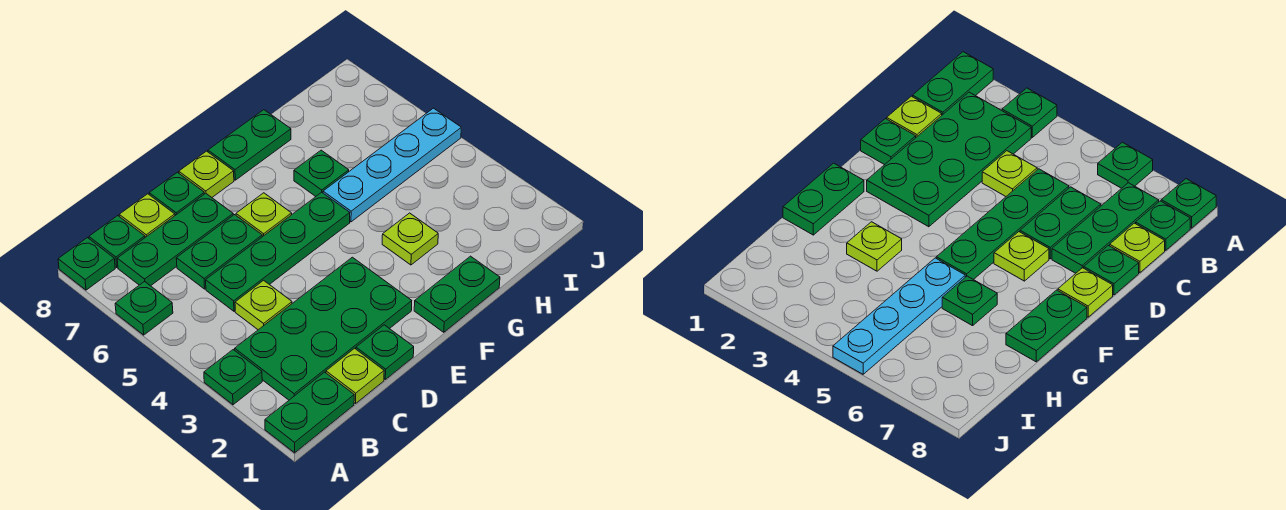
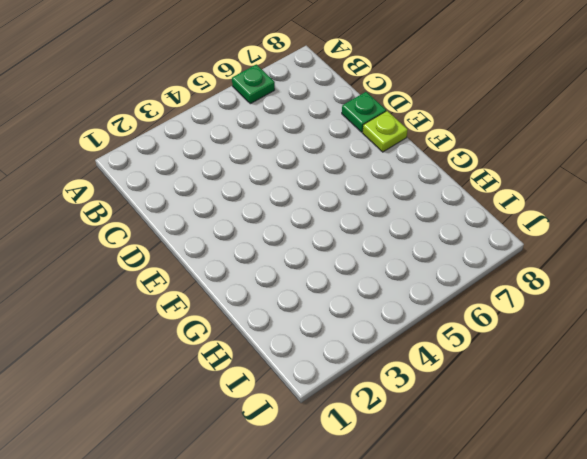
none -> green 1x2 plate [265,372,354,453]
none -> green 1x1 plate [204,350,262,405]
none -> green 1x1 plate [58,238,115,290]

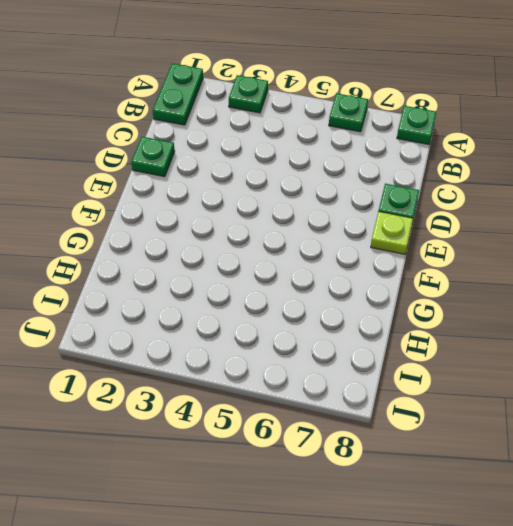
none -> green 2x4 plate [235,257,412,400]
none -> green 1x3 plate [117,193,233,286]
none -> green 1x1 plate [89,216,145,267]

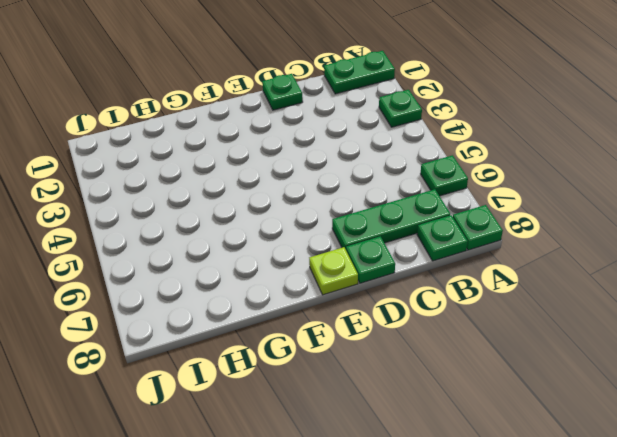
none -> green 2x4 plate [235,257,412,400]
none -> lime 1x1 plate [326,348,384,404]
none -> lime 1x1 plate [235,280,292,330]

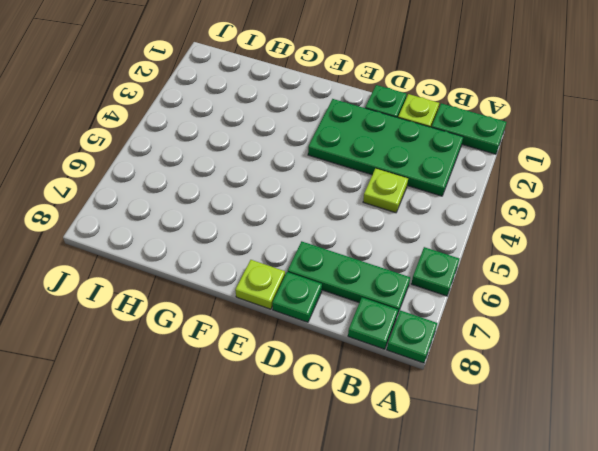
none -> green 1x1 plate [204,350,262,405]
none -> green 1x4 plate [206,192,350,311]
none -> green 1x2 plate [176,215,262,289]

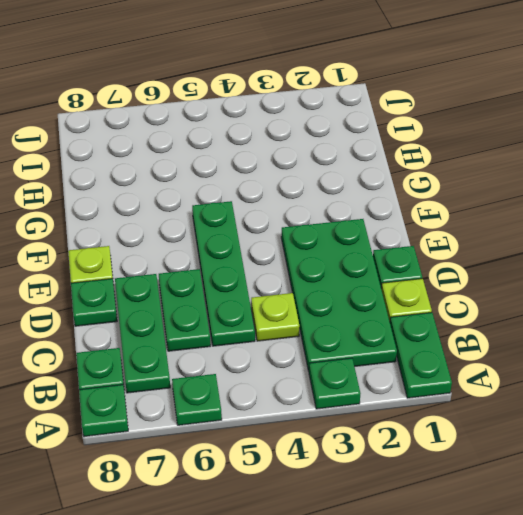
none -> lime 1x1 plate [119,194,175,237]
none -> lime 1x1 plate [236,193,292,237]
none -> green 1x2 plate [414,256,500,332]

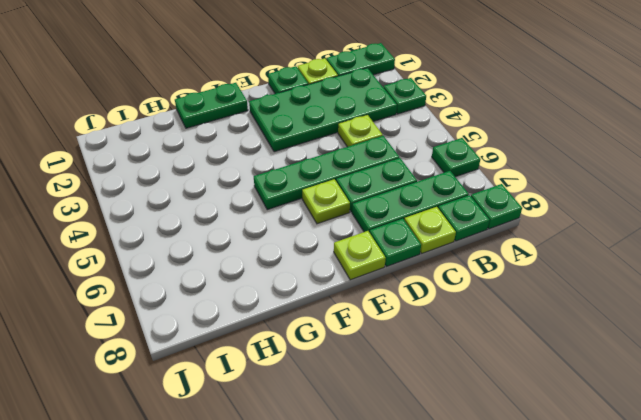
none -> green 1x2 plate [208,110,291,180]
none -> lime 1x1 plate [382,213,438,265]
none -> cyan 1x4 plate [323,108,461,222]

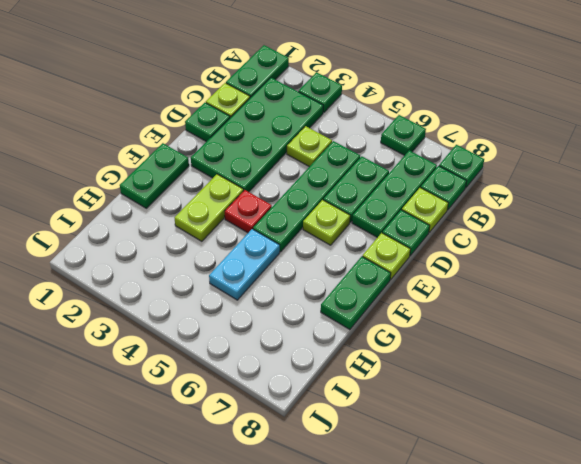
lime 1x2 plate [175,174,244,241] -> lime 1x1 plate [382,213,438,265]
red 1x1 plate [225,190,272,233] -> none
cyan 1x2 plate [209,229,280,300] -> cyan 1x4 plate [323,108,461,222]
none -> green 1x1 plate [294,150,349,196]

